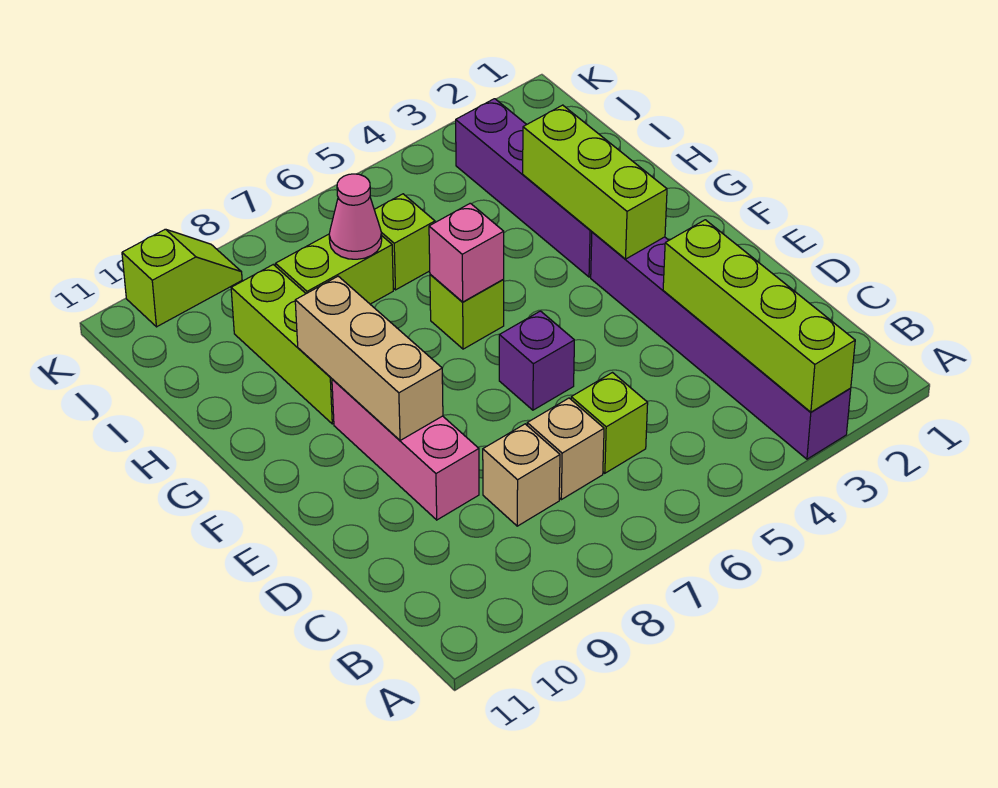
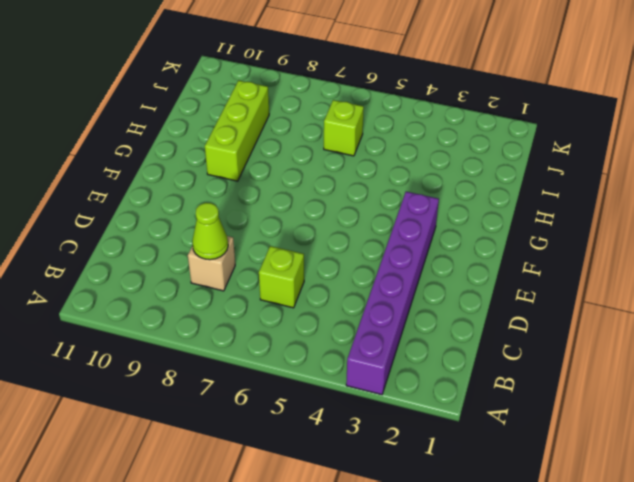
lime 1x1 cone [192,203,228,260] -> none
none -> tan 1x1 brick [527,398,604,500]
none -> pink 1x3 brick [332,379,479,520]
none -> purple 1x1 brick [499,311,574,410]

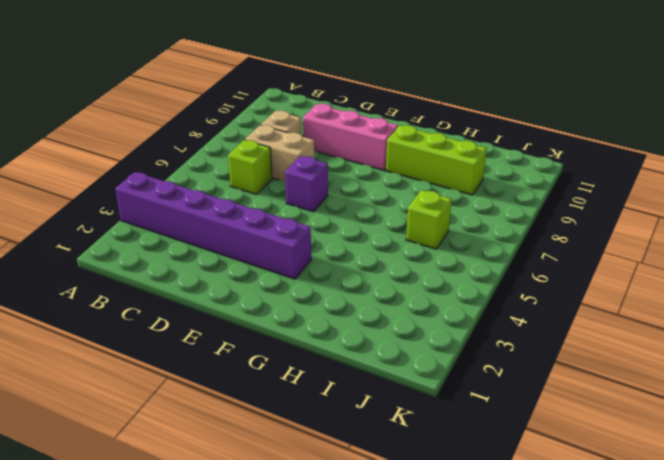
tan 1x2 brick [245,125,314,181] -> tan 1x1 brick [527,398,604,500]
none -> purple 1x4 brick [456,99,592,277]
none -> lime 1x1 brick [430,274,504,349]
none -> lime 1x2 brick [276,234,393,304]

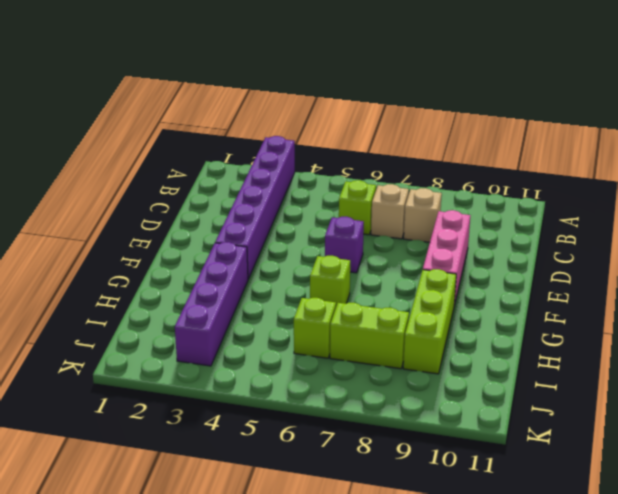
none -> lime 1x2 slope [122,229,242,327]
none -> lime 1x4 brick [663,220,855,412]
none -> tan 1x3 brick [295,276,443,440]

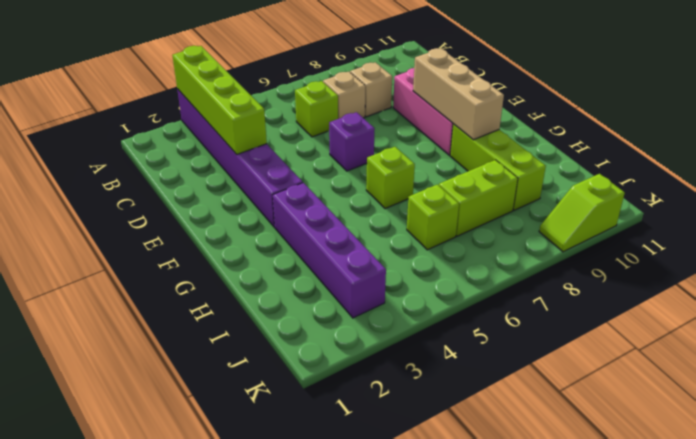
none -> lime 1x3 brick [523,105,667,259]
none -> pink 1x1 brick [429,203,504,302]
none -> pink 1x1 cone [329,174,382,259]

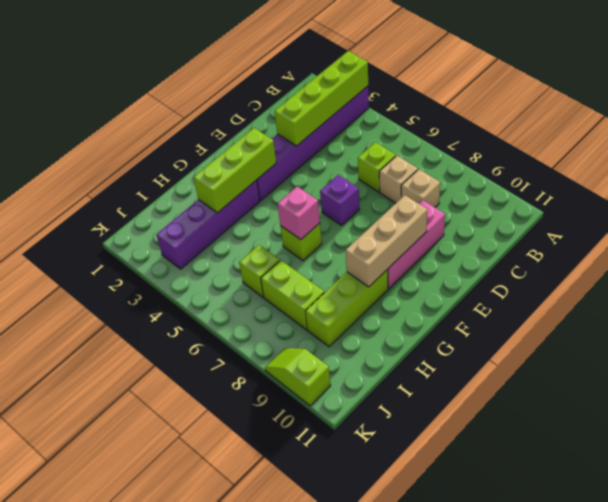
none -> pink 1x1 cone [329,174,382,259]

